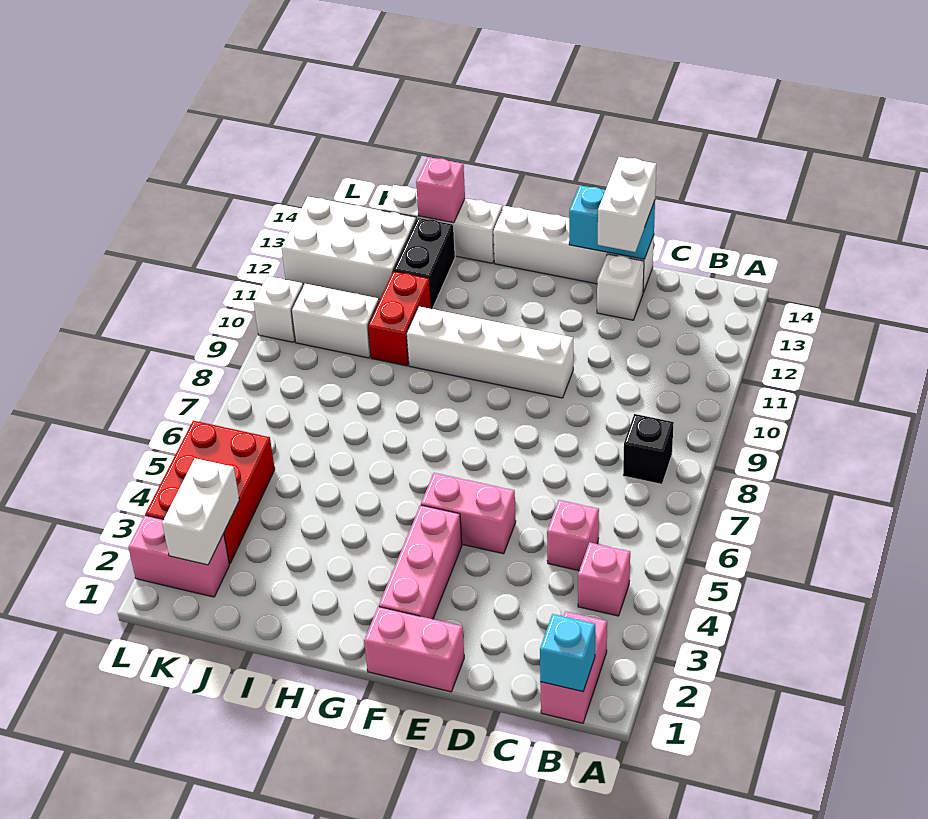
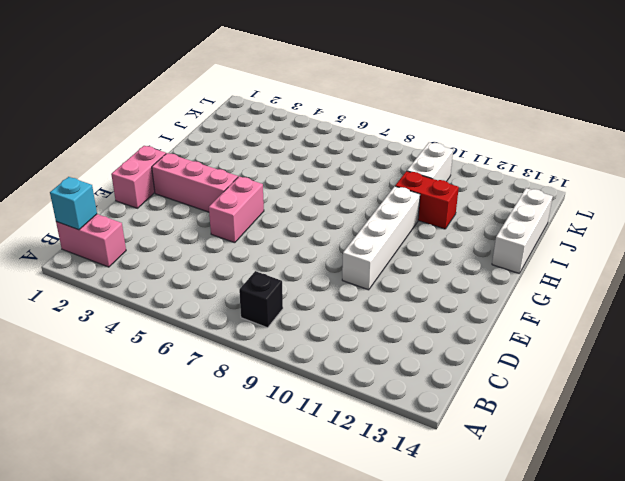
none -> pink 1x1 brick [578,542,630,616]
none -> pink 1x1 brick [547,500,599,571]
none -> white 1x1 brick [597,254,644,320]

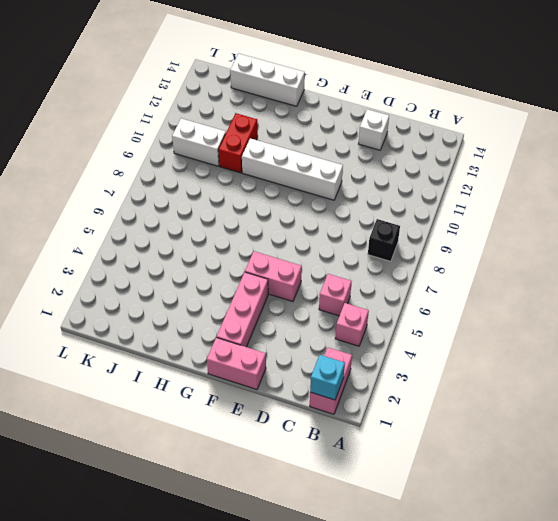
none -> white 1x4 brick [493,206,654,293]
none -> black 1x2 brick [394,218,455,309]
none -> white 2x3 brick [282,197,416,299]

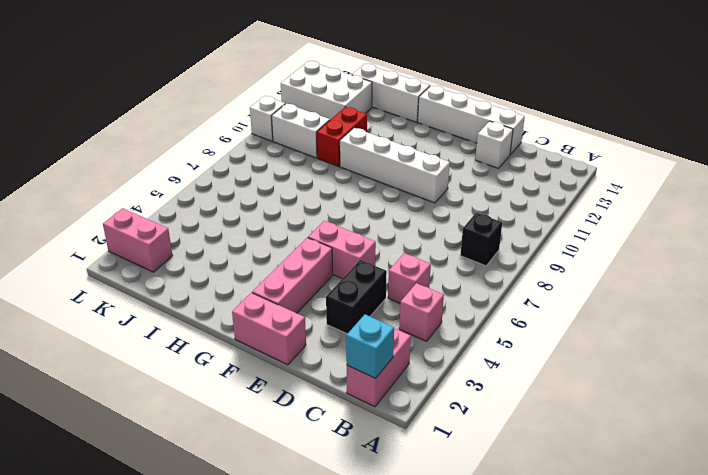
black 1x2 brick [326,260,387,334] -> black 1x2 brick moved to [394,218,455,309]
none -> red 2x3 brick [145,421,275,564]
none -> cyan 1x2 brick [569,185,655,259]
none -> pink 1x1 brick [416,157,465,223]

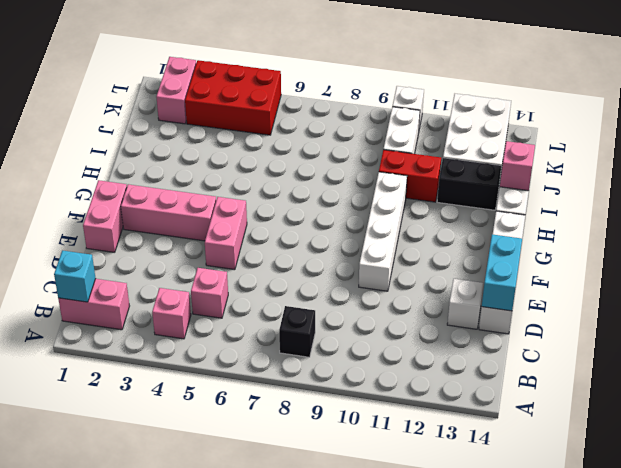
none -> white 1x2 brick [162,458,239,565]
none -> white 1x2 brick [598,157,656,252]

